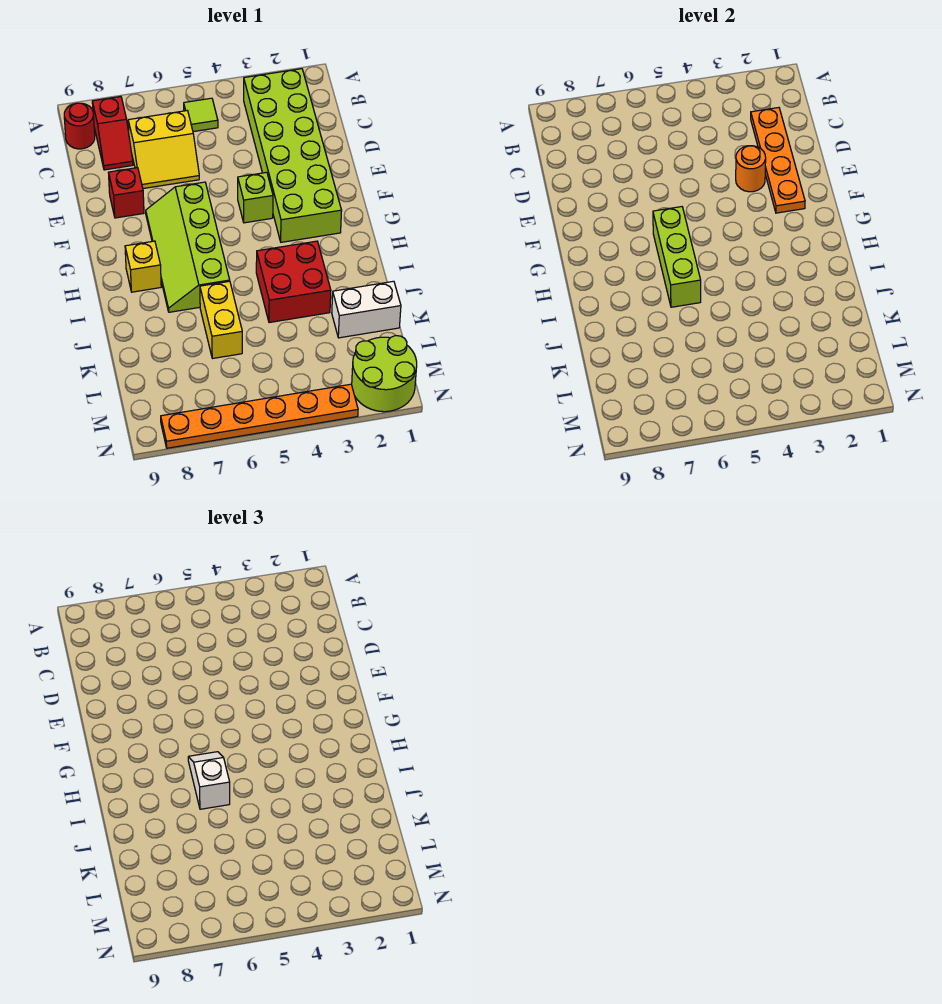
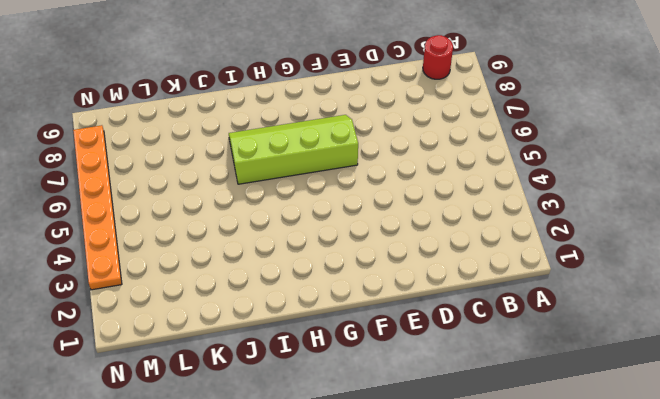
none -> lime 2x6 brick [244,69,342,242]
none -> lime 1x1 tile [184,98,218,132]
none -> red 1x2 slope [92,97,133,170]

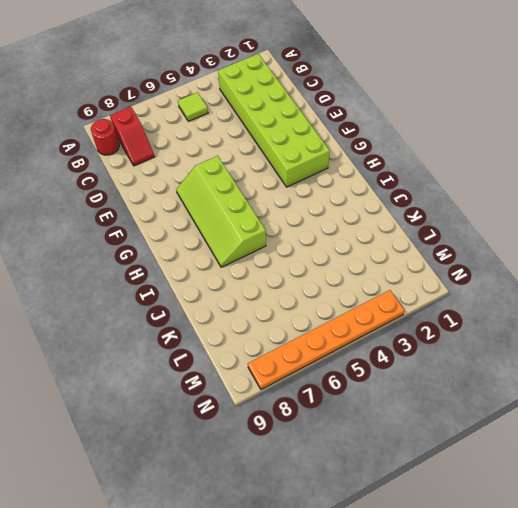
none -> yellow 2x2 slope [128,111,199,189]
none -> red 1x1 brick [108,168,144,218]
none -> lime 1x1 brick [238,172,273,223]

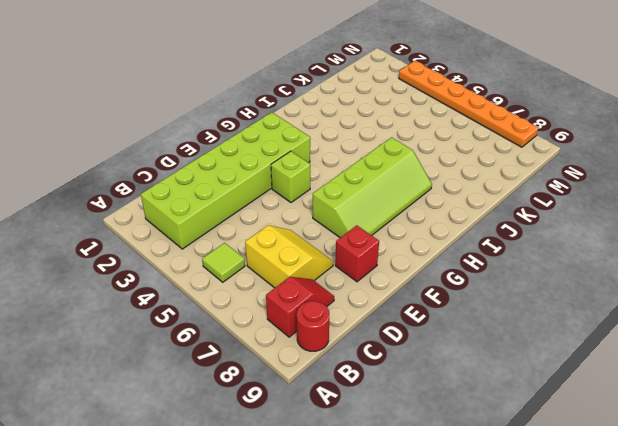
none -> yellow 1x1 brick [125,241,161,292]
none -> red 2x2 brick [256,241,331,323]
none -> yellow 1x2 brick [200,281,242,359]

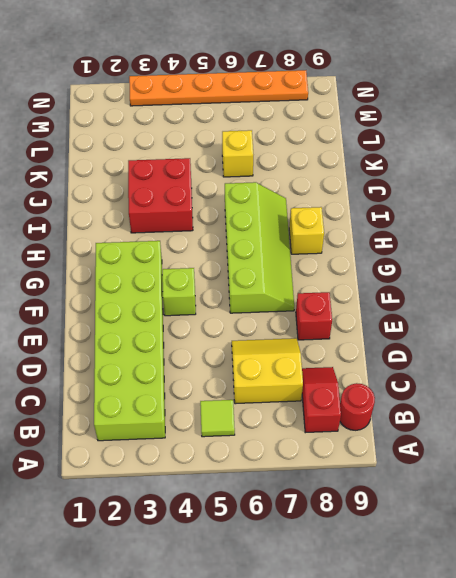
yellow 1x1 brick [222,130,253,177] -> yellow 1x2 brick [200,281,242,359]
none -> white 1x2 brick [332,281,401,338]
none -> lime 2x2 round brick [352,336,417,412]
none -> orange 1x4 plate [751,108,805,213]

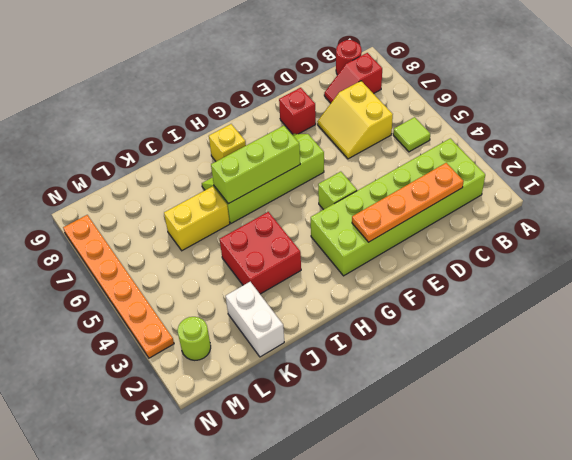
lime 1x1 round brick [178,317,211,360] -> lime 2x2 round brick [352,336,417,412]
none -> orange 1x1 round brick [736,146,766,192]
none -> white 1x2 slope [188,752,230,809]

